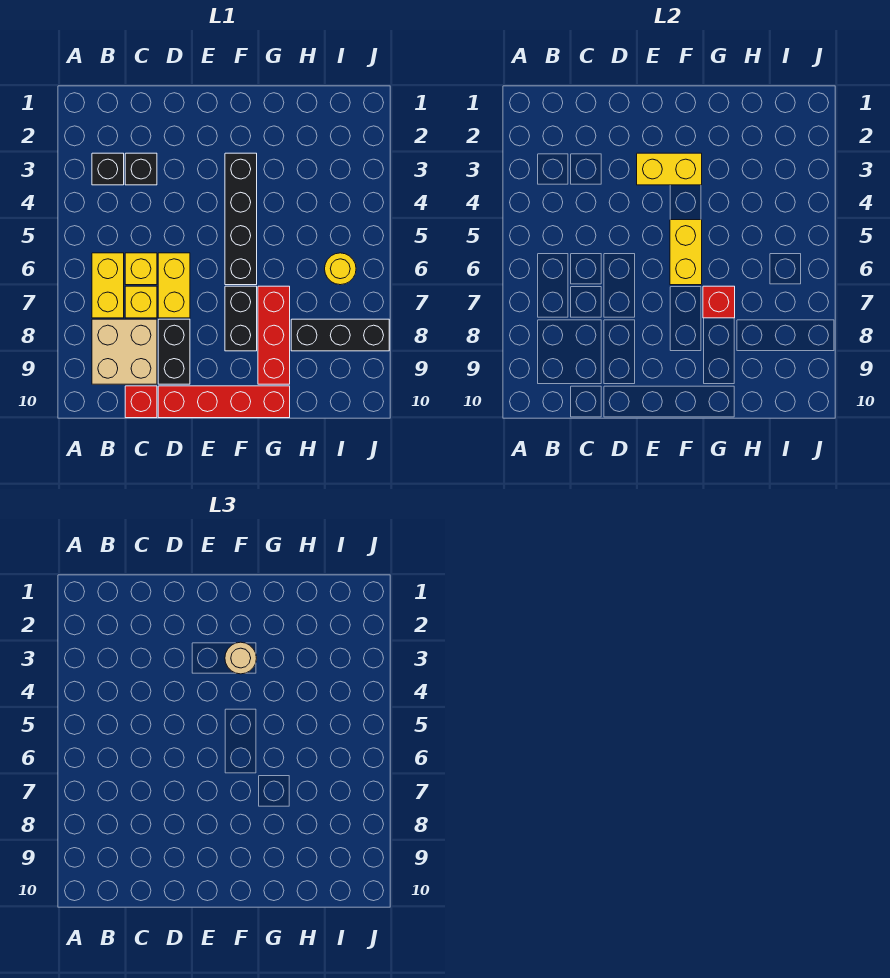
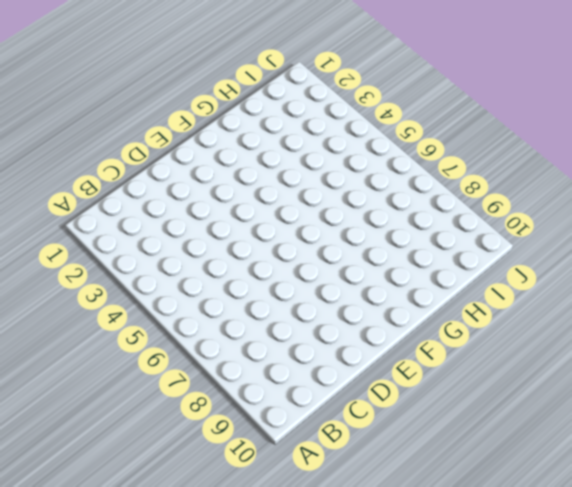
none -> black 1x1 brick [92,153,124,185]
none -> yellow 1x2 brick [92,253,124,318]
none -> tan 2x2 brick [92,319,157,384]

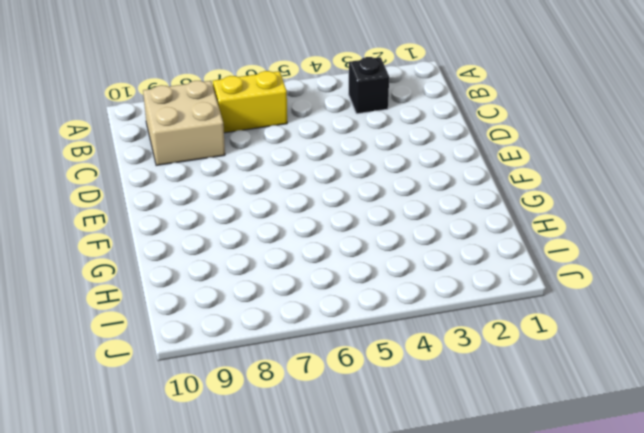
none -> black 1x1 brick [125,153,157,185]
none -> yellow 1x1 brick [125,253,157,285]
none -> yellow 1x1 brick [125,286,157,318]

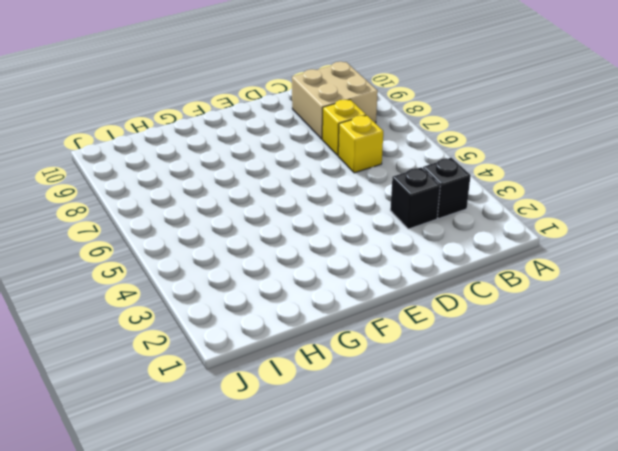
none -> yellow 1x2 brick [92,253,124,318]
none -> red 1x1 brick [125,386,157,418]
none -> yellow 1x2 brick [158,253,190,318]

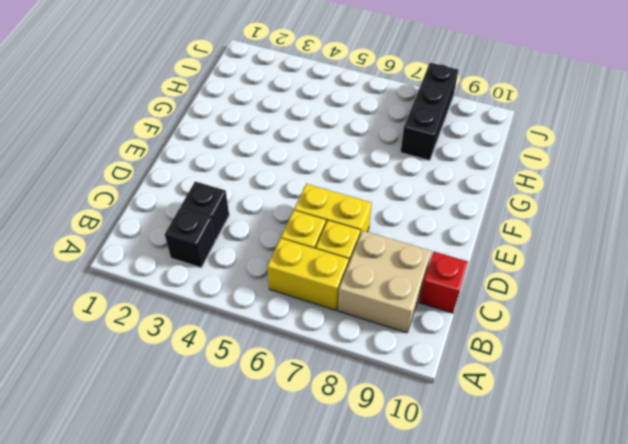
none -> black 1x2 brick [158,319,190,384]
none -> red 1x4 brick [158,386,290,418]
none -> black 1x4 brick [225,153,257,285]

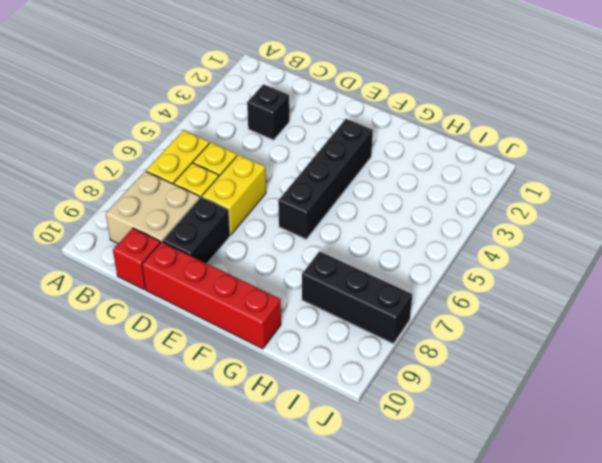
none -> black 1x1 brick [92,153,124,185]
none -> black 1x2 brick [225,286,257,351]
none -> red 1x3 brick [258,286,290,384]

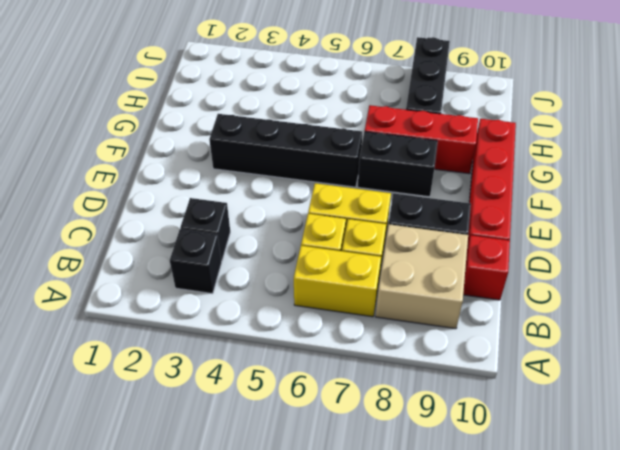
none -> yellow 1x1 round brick [325,253,356,285]
none -> yellow 1x2 brick [637,153,702,185]
none -> yellow 1x2 brick [670,220,702,285]

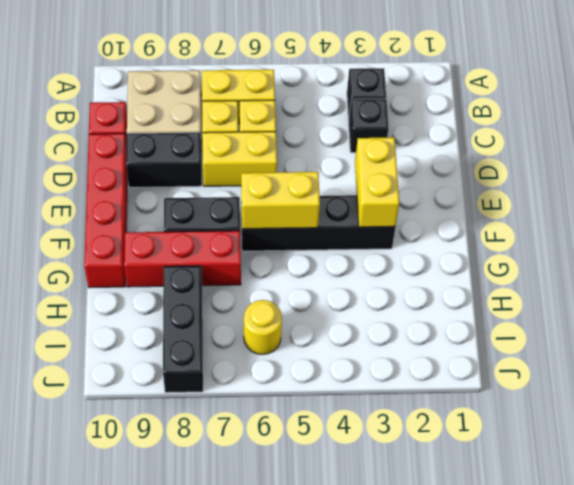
none -> red 1x1 brick [703,286,735,318]
none -> tan 1x1 round brick [225,642,256,674]

